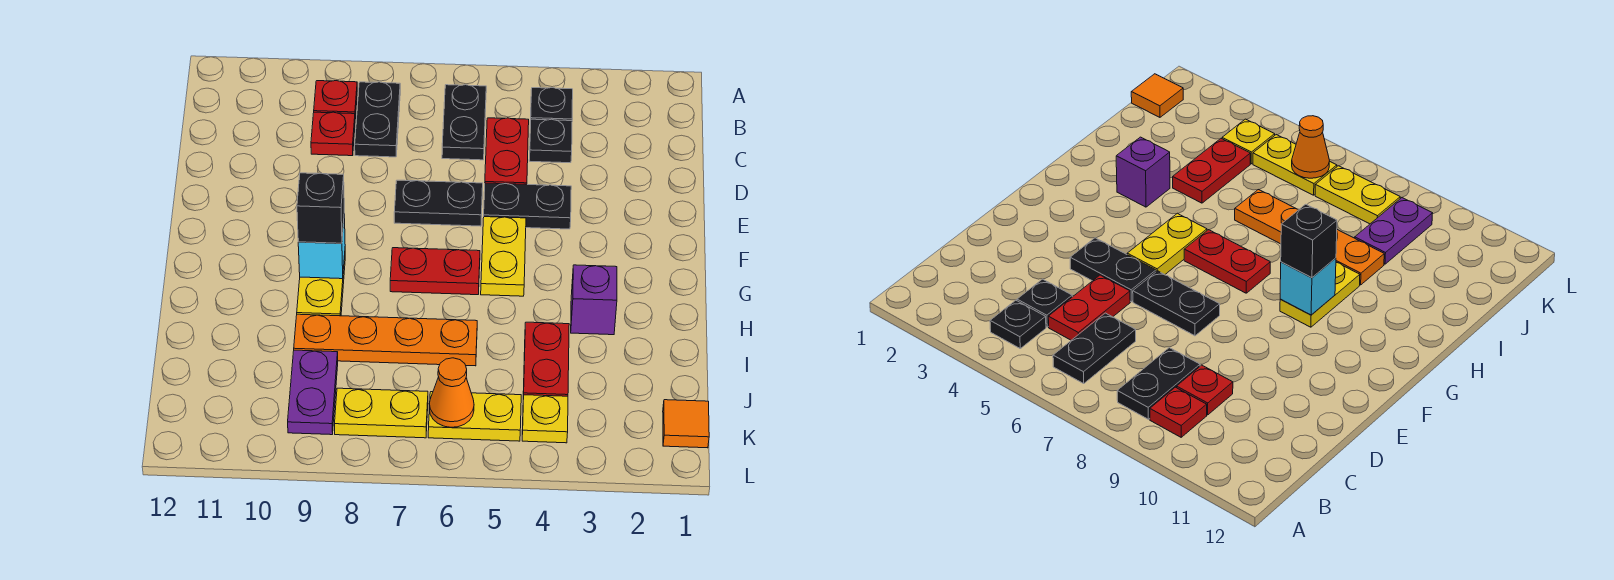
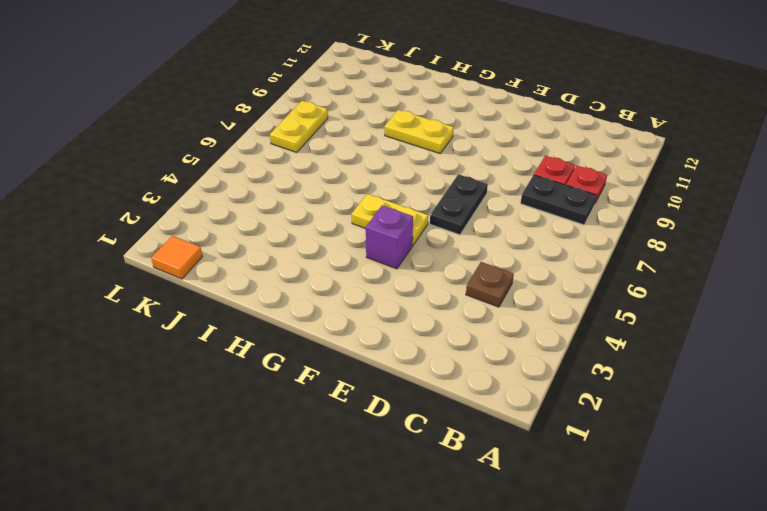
brown 1x1 plate [466,262,514,307] -> black 1x1 plate [529,119,572,163]
purple 1x1 brick [366,205,413,269] -> purple 1x1 brick moved to [571,265,617,335]
none -> black 1x1 plate [530,88,573,124]
none -> black 1x2 plate [442,85,486,160]
none -> red 1x2 plate [485,118,529,185]

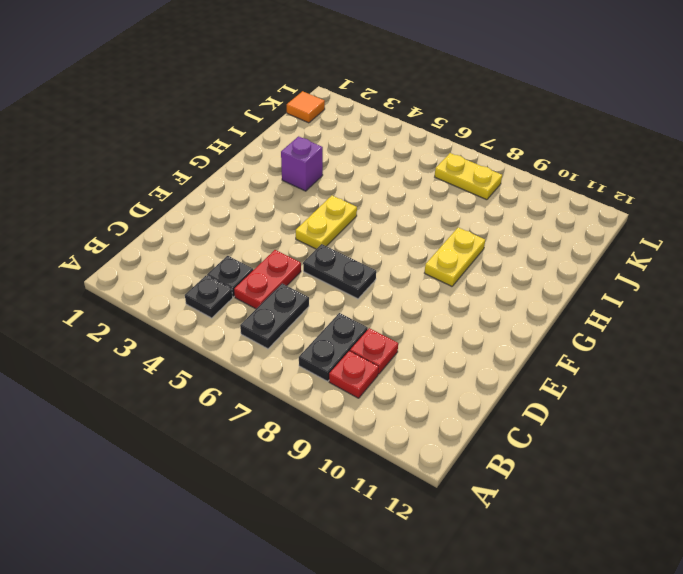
none -> black 1x2 plate [484,183,571,229]
none -> red 1x2 plate [390,248,480,295]
none -> red 1x2 plate [523,322,569,396]

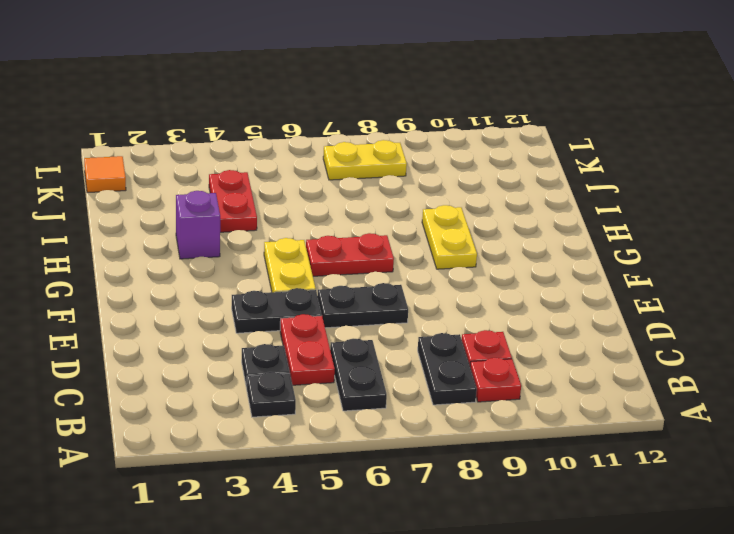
none -> orange 1x4 plate [294,314,477,366]
none -> purple 1x2 plate [288,350,338,435]
none -> yellow 1x1 plate [522,395,568,443]

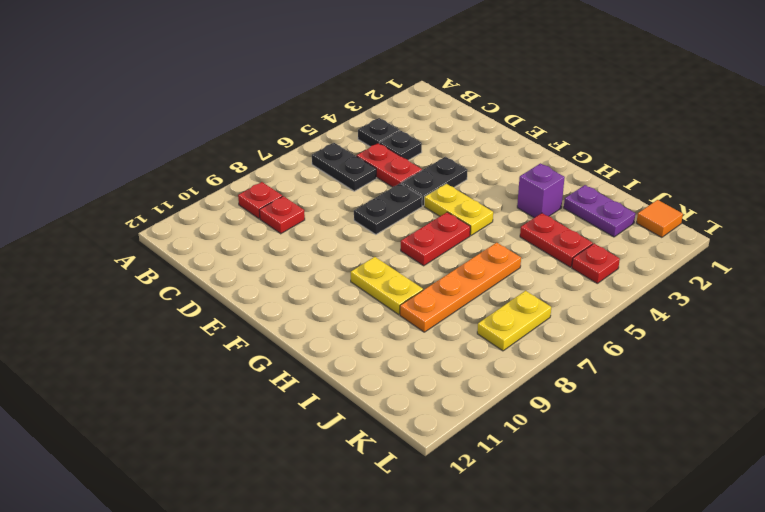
purple 1x2 plate [564,185,635,237] -> purple 1x2 plate moved to [288,350,338,435]
red 1x1 plate [572,244,620,283] -> yellow 1x1 plate [522,395,568,443]
none -> black 1x2 plate [355,82,400,157]
none -> yellow 1x2 plate [428,392,521,441]
none -> cyan 1x1 brick [298,214,345,279]

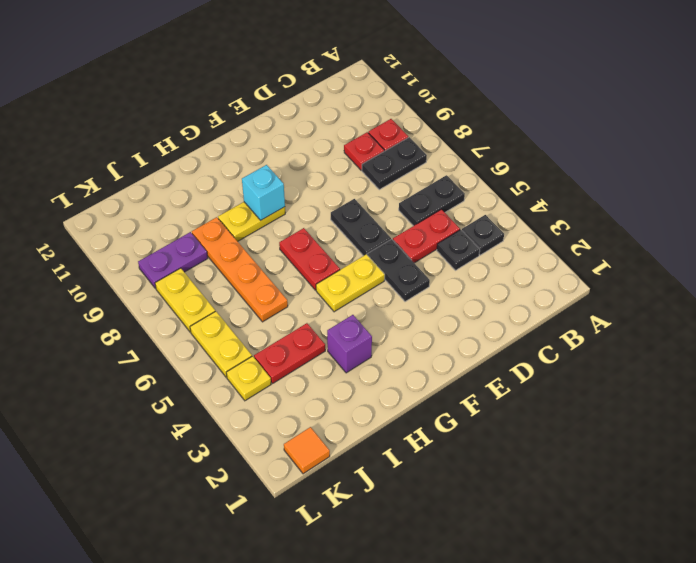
none -> orange 1x1 cone [429,358,474,427]
none -> black 1x1 brick [297,173,344,243]

